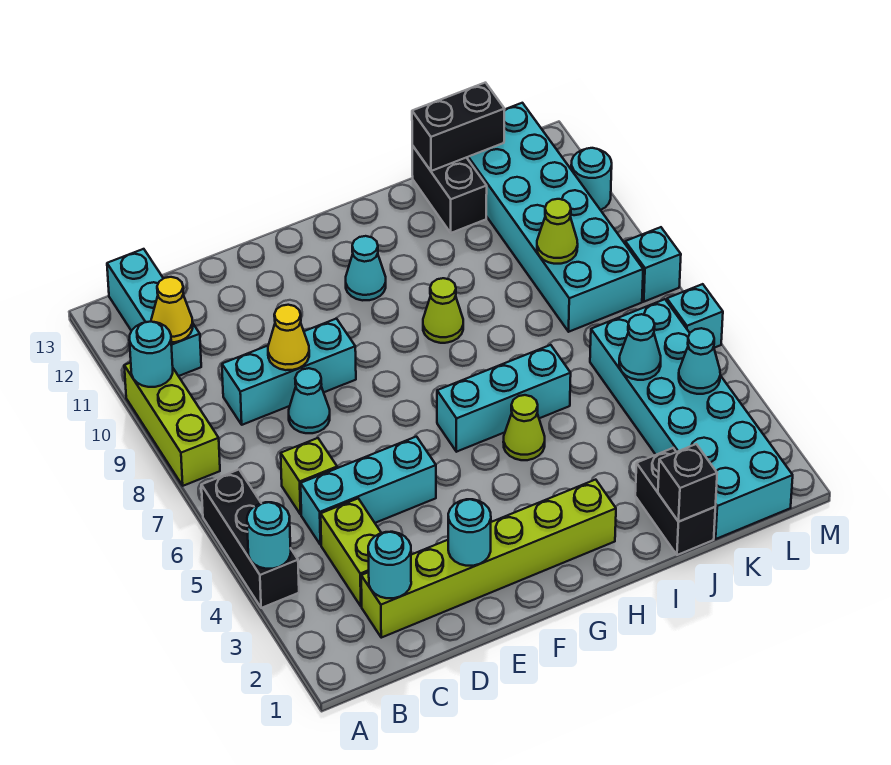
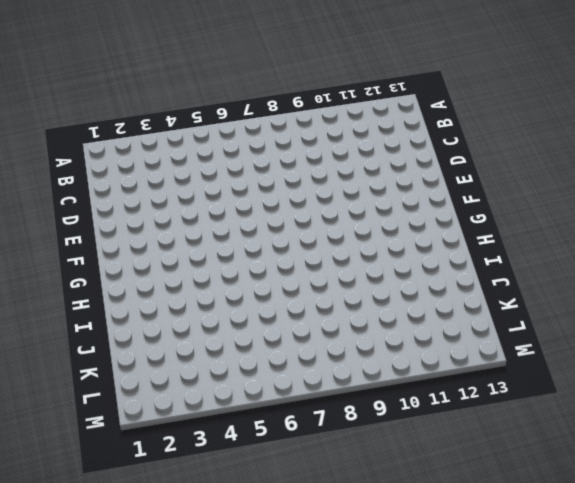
none -> black 1x3 brick [201,470,299,608]
none -> lime 1x3 brick [124,363,220,486]
none -> cyan 1x3 brick [107,249,201,376]
none -> lime 1x6 brick [361,480,616,638]

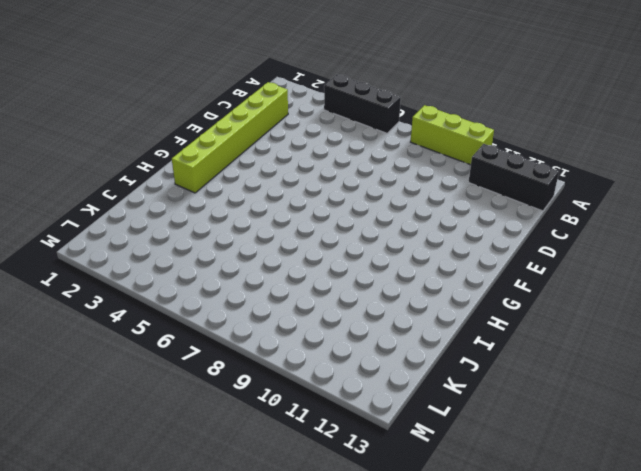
black 1x3 brick [469,144,559,211] -> cyan 1x3 brick [107,249,201,376]
none -> lime 1x2 brick [321,499,381,606]
none -> cyan 1x3 brick [301,437,436,545]
none -> lime 1x1 brick [281,438,337,514]
none -> cyan 1x3 brick [222,319,356,425]

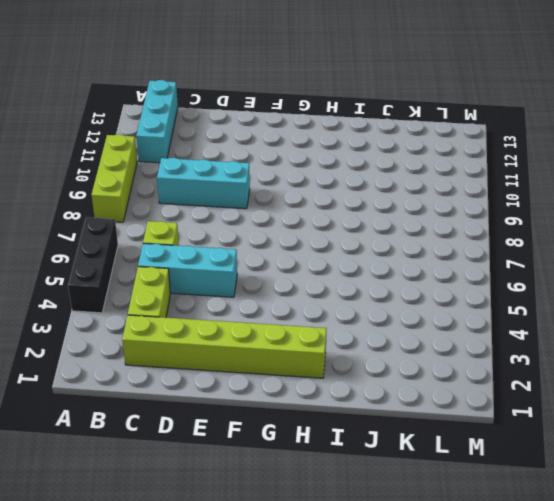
none -> cyan 1x1 cone [289,368,330,433]
none -> cyan 1x3 brick [437,345,571,452]
none -> cyan 1x1 cone [346,236,386,300]
none -> lime 1x1 cone [503,395,545,460]

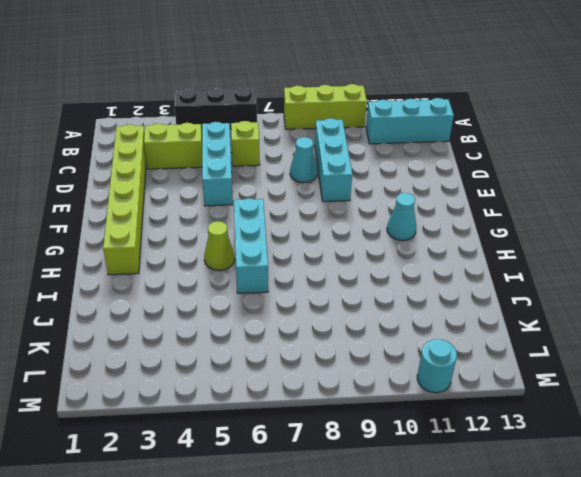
none -> lime 1x1 cone [423,278,463,343]
none -> black 1x2 brick [635,448,715,555]
none -> black 1x2 brick [412,146,487,233]
none -> cyan 2x6 brick [590,299,793,539]

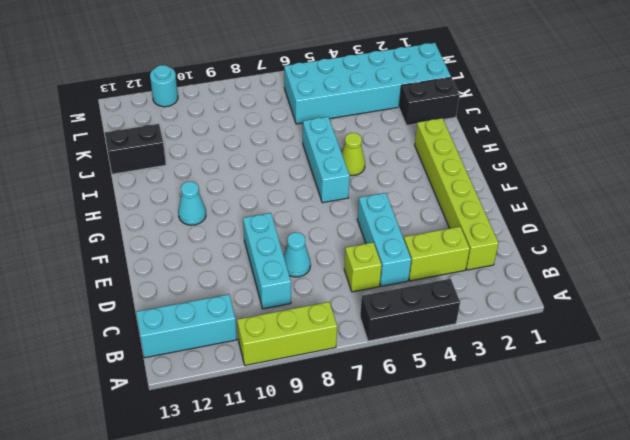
none -> lime 1x1 cone [423,278,463,343]
none -> cyan 2x6 brick [467,103,643,332]
none -> cyan 1x1 brick [667,284,723,348]
none -> cyan 1x1 brick [625,227,681,302]

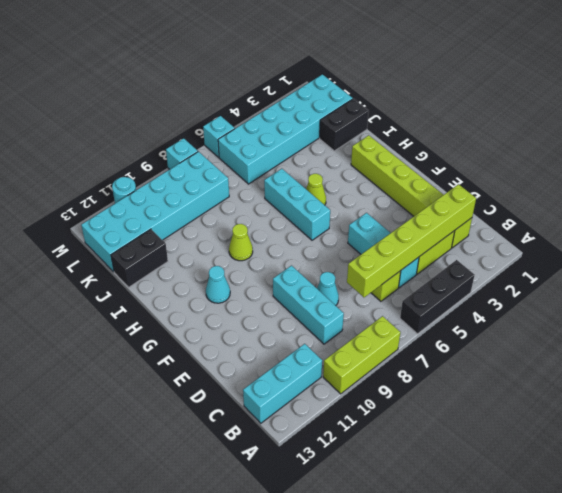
lime 1x6 brick [347,184,476,297] -> cyan 1x1 round brick [368,532,411,598]
none -> cyan 1x1 round brick [247,502,291,569]
none -> cyan 1x1 round brick [129,322,173,387]
none -> yellow 1x1 cone [151,277,193,342]
none -> yellow 1x1 cone [268,305,309,370]

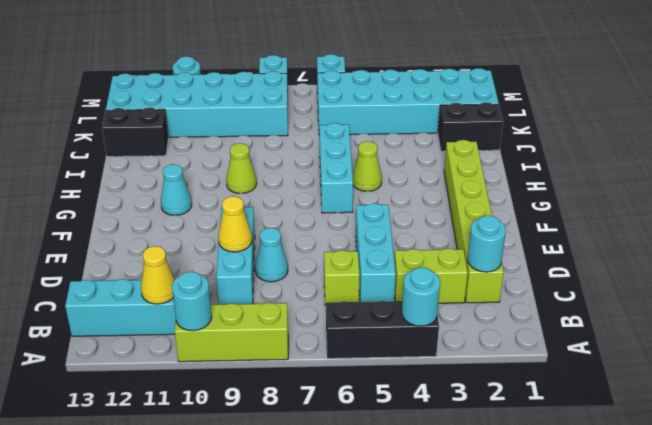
none -> cyan 1x1 round brick [448,499,491,566]
none -> black 1x1 brick [658,444,717,522]
none -> black 1x2 brick [412,83,505,171]
none -> cyan 1x1 cone [619,314,661,380]

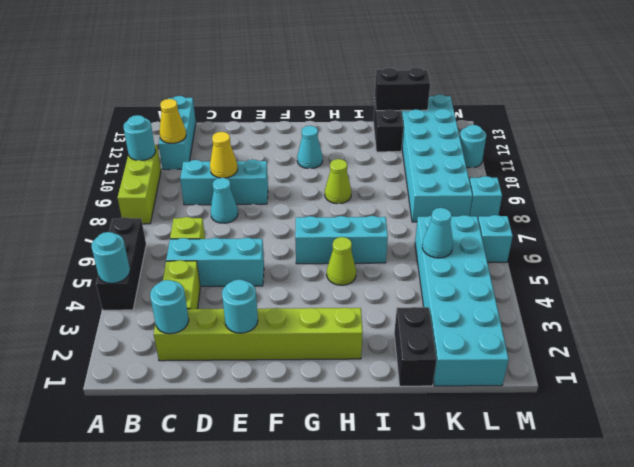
none -> black 1x1 brick [658,444,717,522]
none -> lime 1x1 cone [537,199,578,264]
none -> cyan 1x1 cone [679,328,720,394]

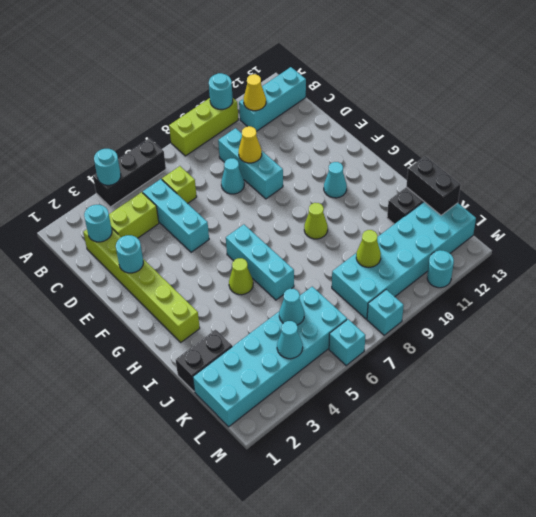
none -> black 1x1 brick [658,444,717,522]

